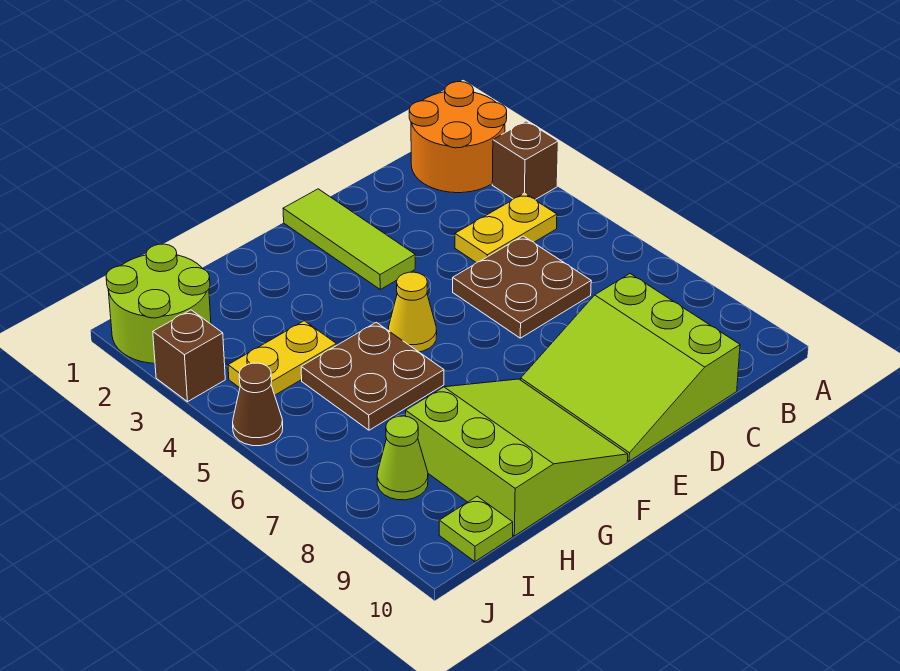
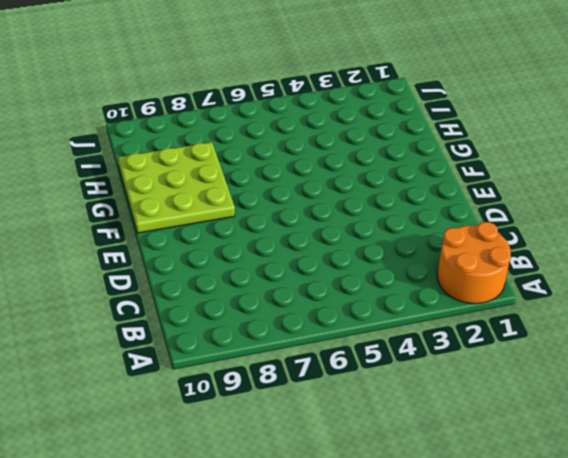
lime 3x3 plate [118,142,235,233] -> lime 3x3 slope [406,379,628,536]
none -> brown 1x1 brick [492,121,558,200]
none -> yellow 1x2 plate [455,193,557,263]
none -> brown 2x2 plate [453,236,591,338]

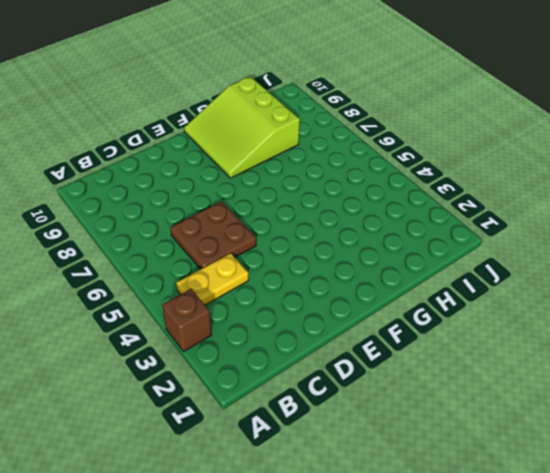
none -> orange 2x2 round brick [409,82,507,193]
none -> lime 3x3 slope [521,274,740,461]
none -> lime 1x3 tile [283,189,415,289]

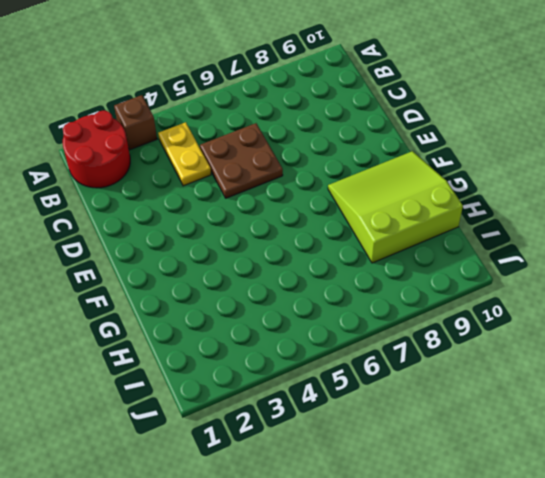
red 2x2 round brick [63,110,130,188] -> orange 2x2 round brick [409,82,507,193]
none -> lime 3x3 slope [521,274,740,461]
none -> lime 1x3 tile [283,189,415,289]
none -> yellow 1x1 cone [388,272,437,352]

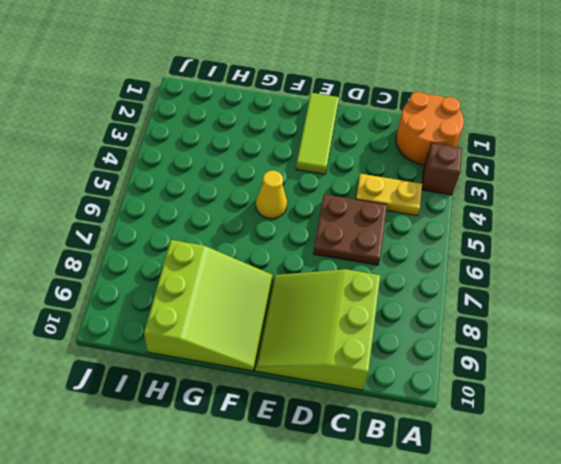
none -> brown 2x2 plate [301,322,444,430]
none -> yellow 1x2 plate [228,321,336,395]
none -> lime 2x2 round brick [106,244,211,363]

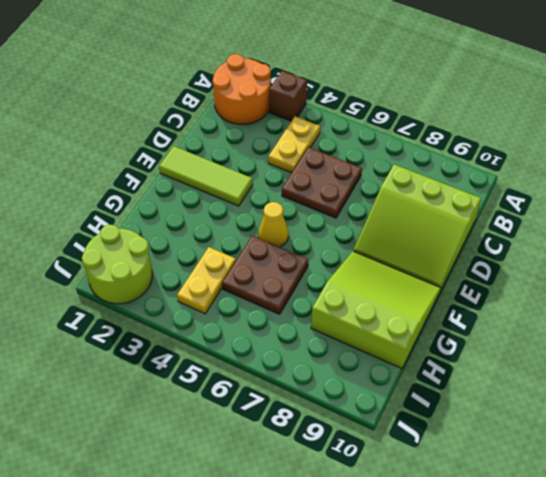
none -> lime 1x1 cone [377,416,428,500]
none -> lime 1x1 plate [439,496,513,562]
none -> brown 1x1 brick [153,310,225,402]

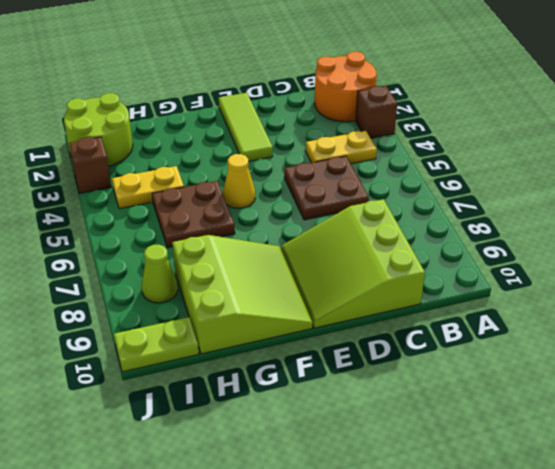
lime 1x2 plate [114,317,199,372] -> lime 1x1 plate [439,496,513,562]
none -> brown 1x1 cone [233,363,283,446]

